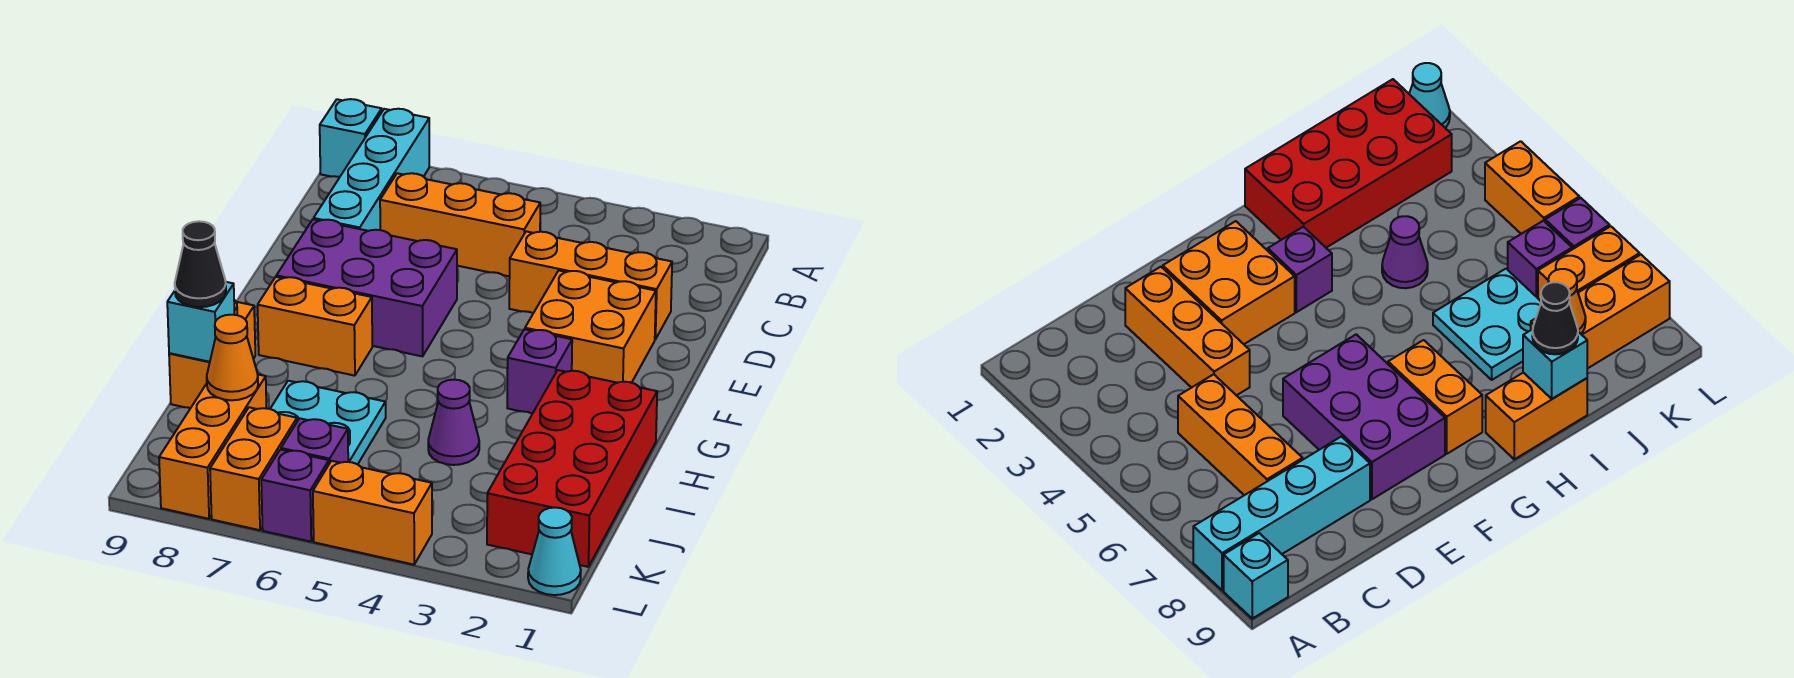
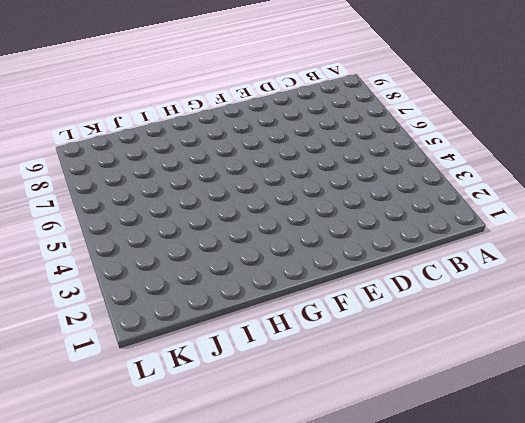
none -> cyan 1x4 brick [314,109,429,231]
none -> cyan 1x1 brick [320,99,382,177]
none -> orange 1x3 brick [380,173,540,277]

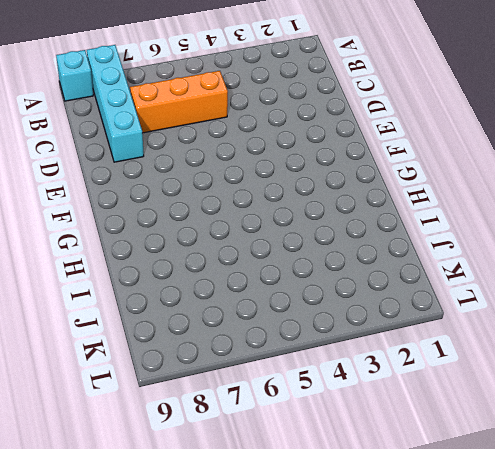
none -> orange 1x3 brick [509,231,672,339]
none -> orange 2x2 brick [525,271,656,383]
none -> purple 2x3 brick [276,219,457,356]

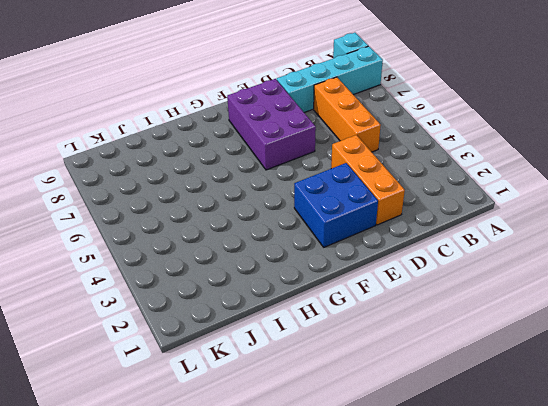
blue 2x2 brick [294,163,378,247] -> orange 2x2 brick [525,271,656,383]
none -> purple 1x1 brick [507,329,572,414]
none -> orange 1x2 brick [258,277,372,376]
none -> red 2x4 brick [487,370,657,567]

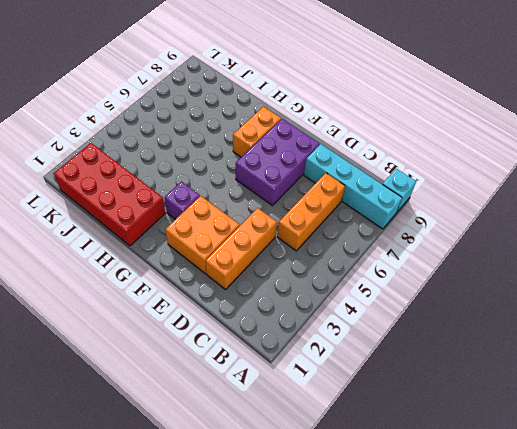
none -> orange 1x2 brick [169,300,255,408]
none -> purple 1x1 cone [428,380,479,465]
none -> cyan 2x2 plate [270,381,386,464]

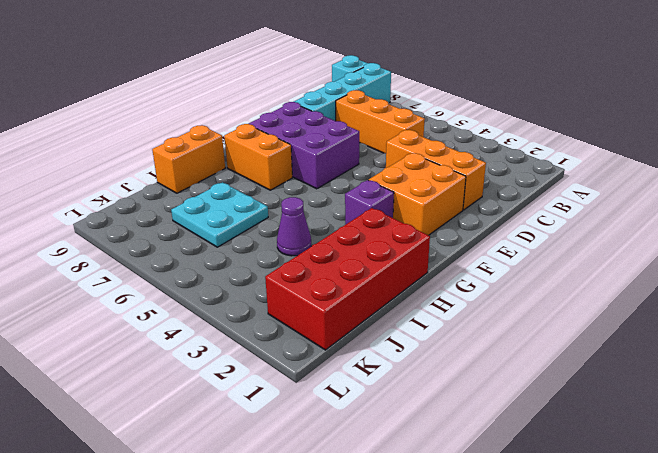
none -> orange 1x3 brick [159,375,266,519]
none -> purple 1x1 brick [281,418,348,464]
none -> orange 1x2 brick [210,407,297,530]

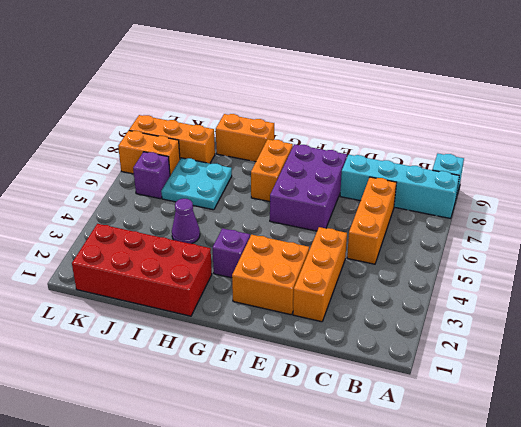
none -> cyan 1x1 cone [528,508,581,595]
none -> orange 1x2 brick [313,461,432,565]
none -> purple 1x1 brick [261,450,329,542]

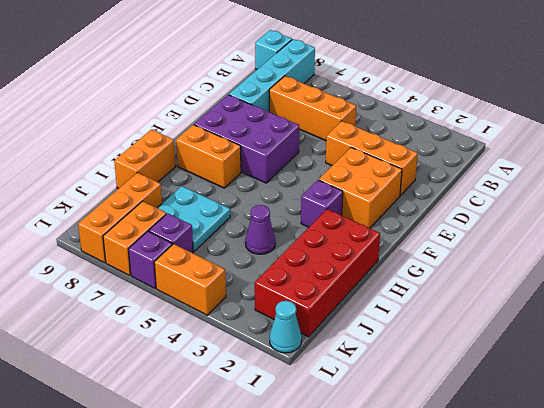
none -> cyan 1x1 brick [167,282,235,362]
none -> orange 1x1 cone [207,315,258,400]
none -> black 1x1 cone [175,221,226,307]

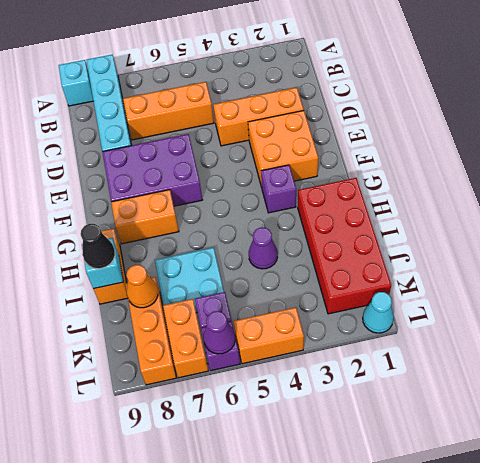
purple 1x1 cone [203,311,235,354] -> none

